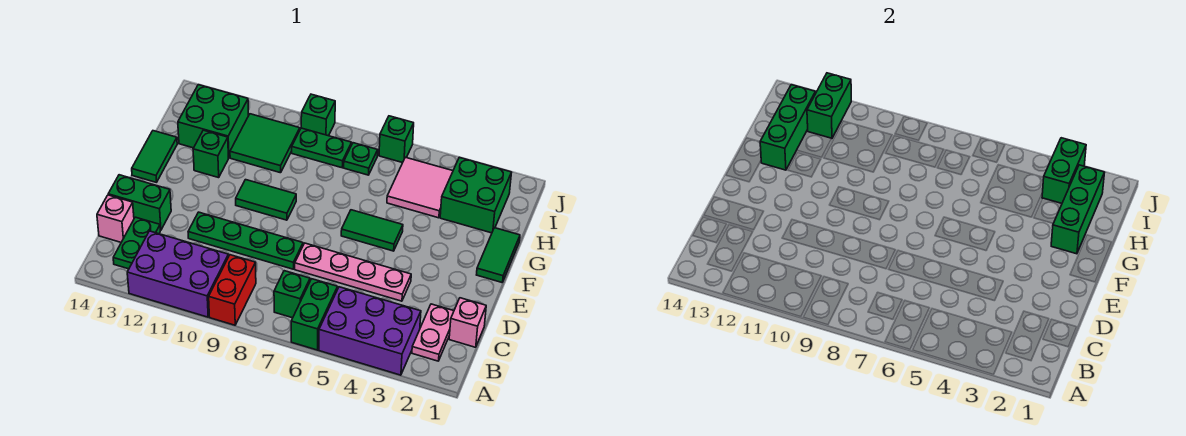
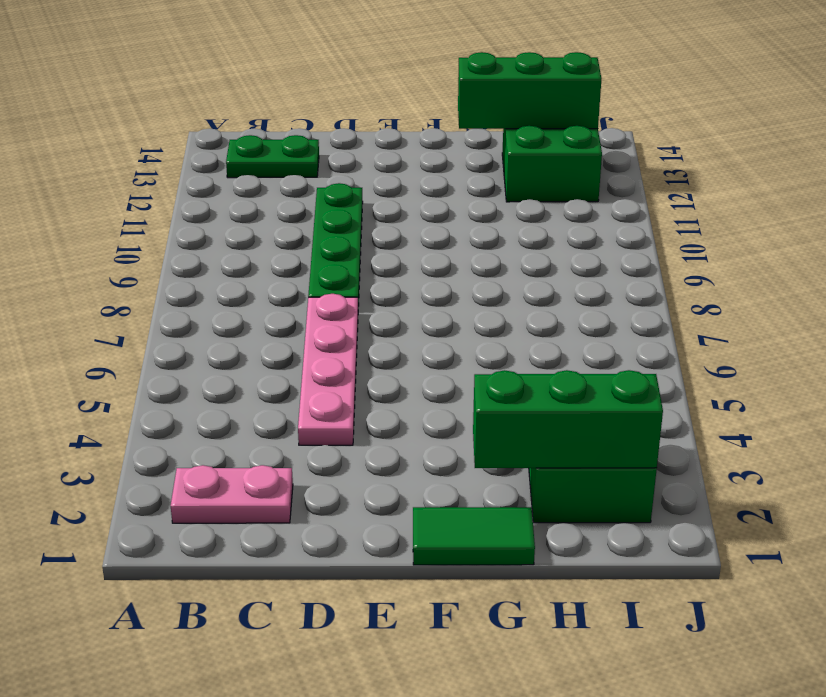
none -> purple 2x3 brick [319,287,421,375]
none -> green 1x2 brick [291,279,338,350]
none -> red 1x2 brick [209,255,256,325]

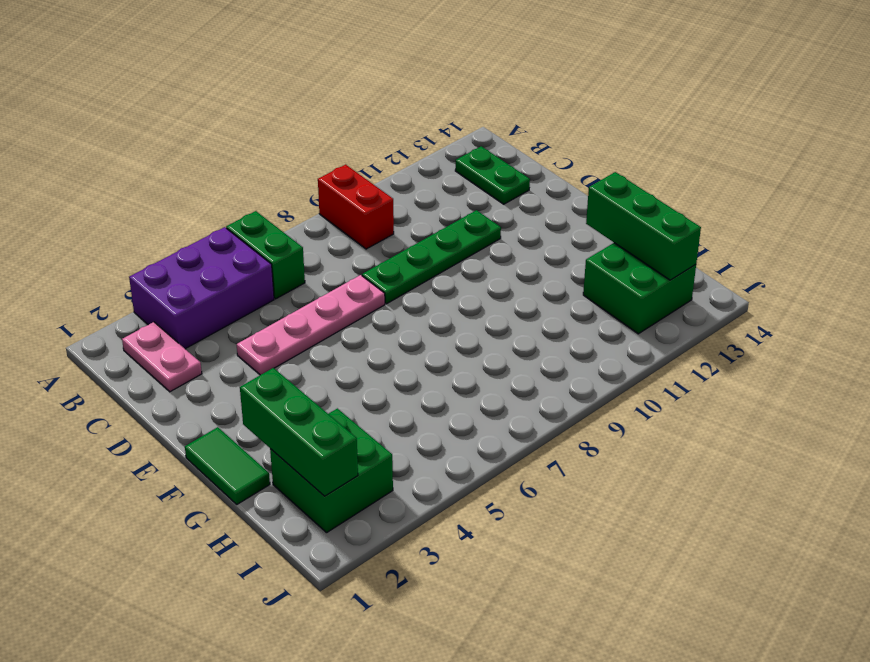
none -> purple 2x3 brick [127,231,229,317]
none -> green 1x1 brick [274,271,310,318]
none -> pink 1x1 brick [449,298,486,347]

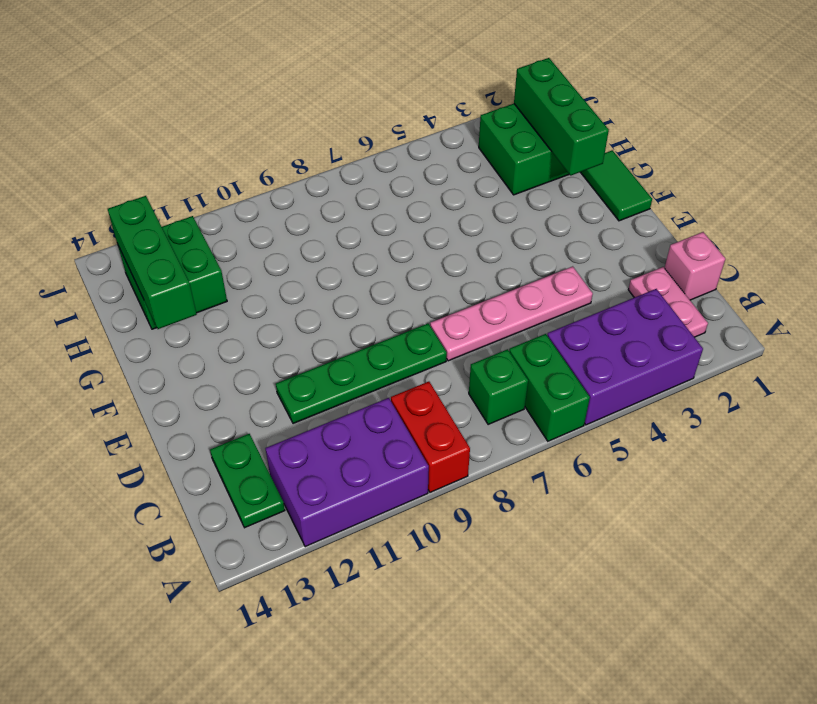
none -> pink 1x1 brick [97,195,134,242]
none -> green 1x2 brick [108,175,171,230]
none -> green 1x2 tile [341,210,403,251]

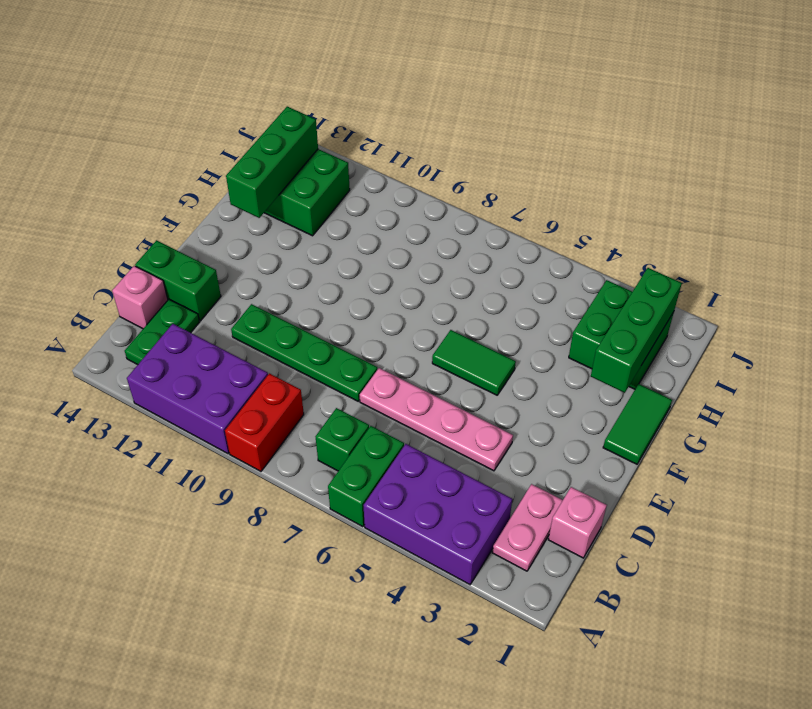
none -> green 1x2 tile [236,180,296,220]
none -> green 1x2 tile [132,131,177,182]
none -> green 1x1 brick [193,130,229,178]

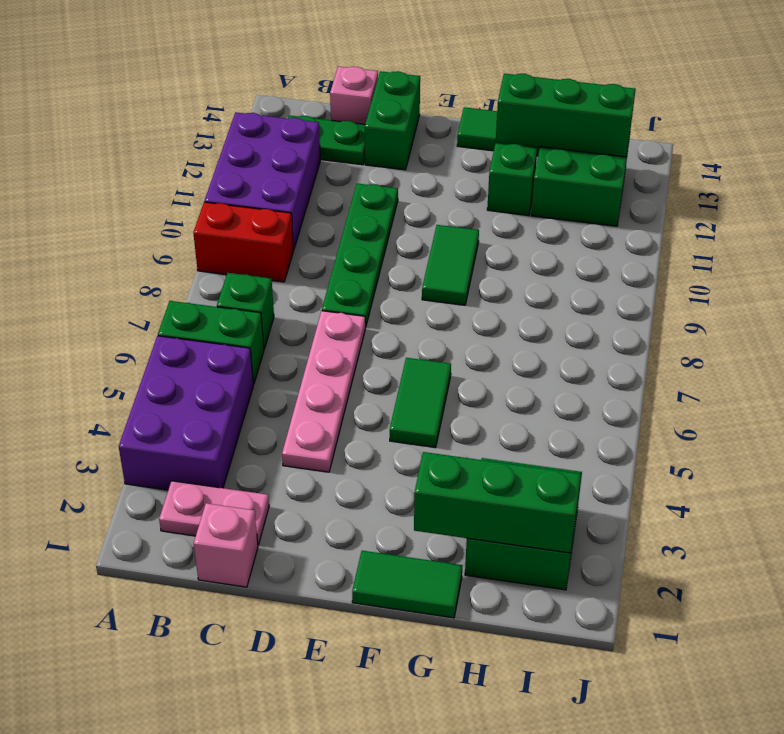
none -> pink 2x2 tile [387,157,453,218]
none -> green 2x2 tile [230,114,300,173]
none -> green 1x1 plate [344,143,378,175]

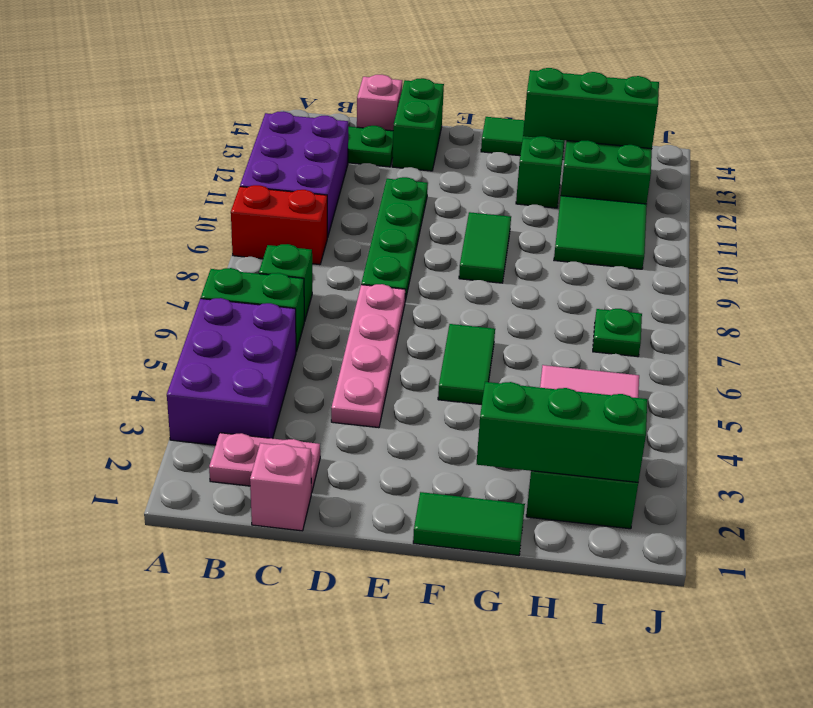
none -> green 1x2 plate [292,128,352,168]
none -> green 1x1 brick [379,116,414,163]
none -> green 1x1 brick [301,94,335,136]

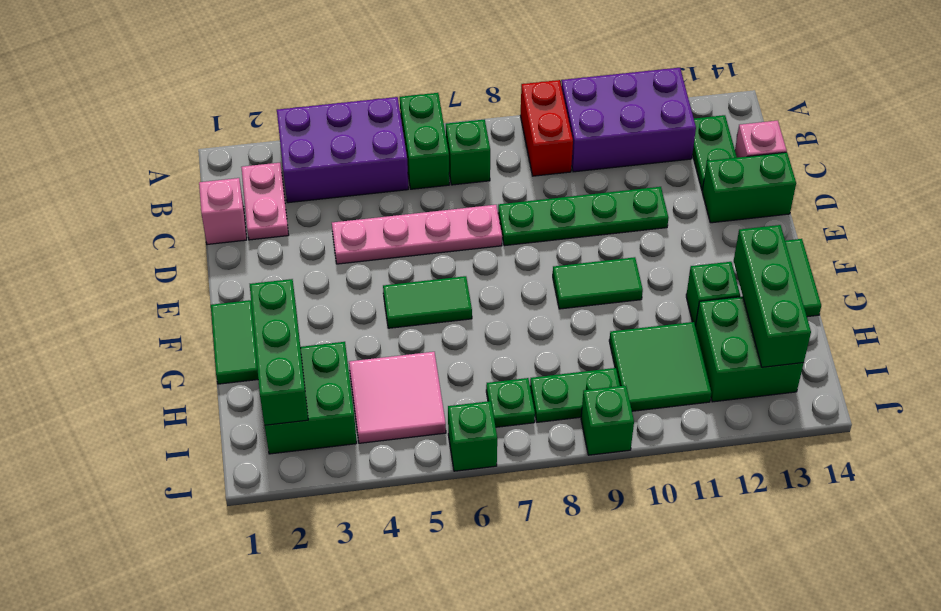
none -> green 1x2 brick [1042,138,1086,203]
none -> green 1x2 brick [807,73,851,139]

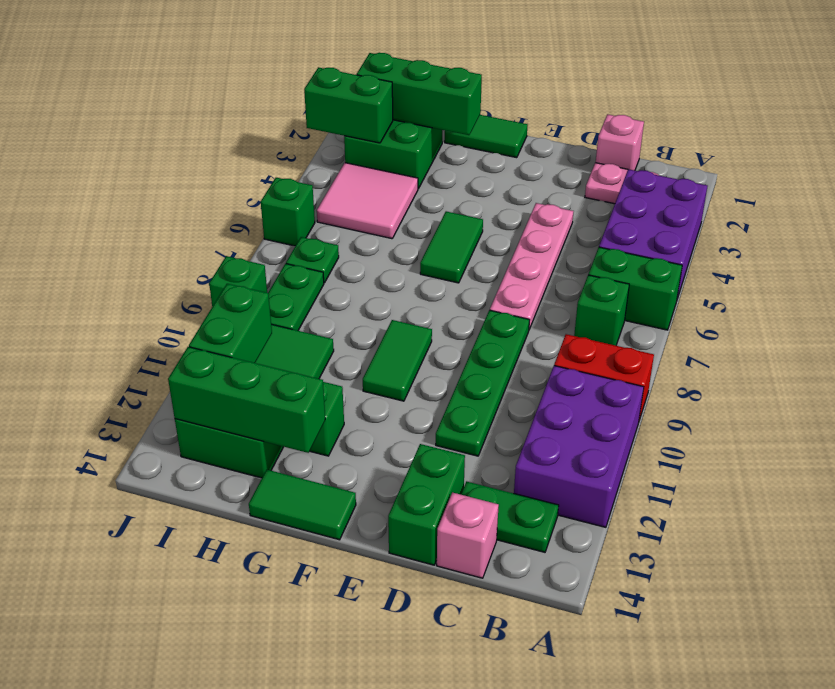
green 1x2 brick [189,284,272,363] -> green 1x2 brick turned to [807,73,851,139]

